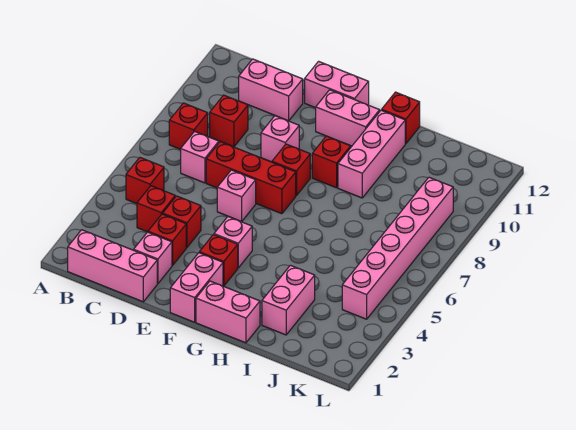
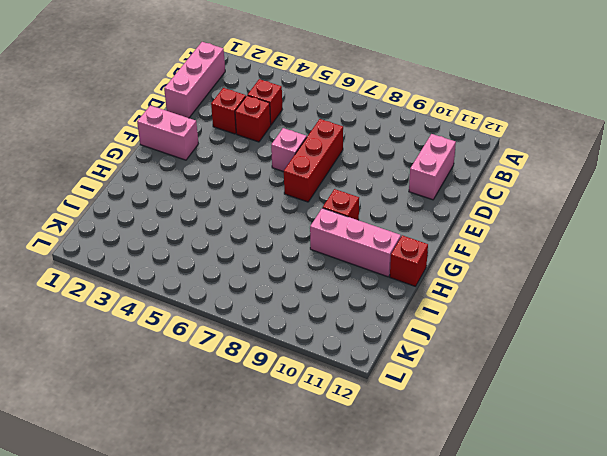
none -> red 1x1 brick [126,158,164,204]
none -> red 1x1 brick [169,103,208,149]
none -> pink 1x1 brick [181,131,219,183]

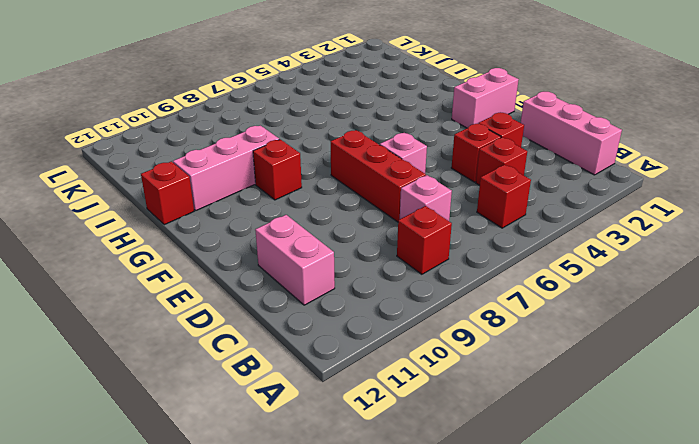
none -> red 1x1 brick [210,95,248,147]
none -> pink 1x1 brick [134,232,172,284]
none -> pink 1x1 brick [261,116,299,162]

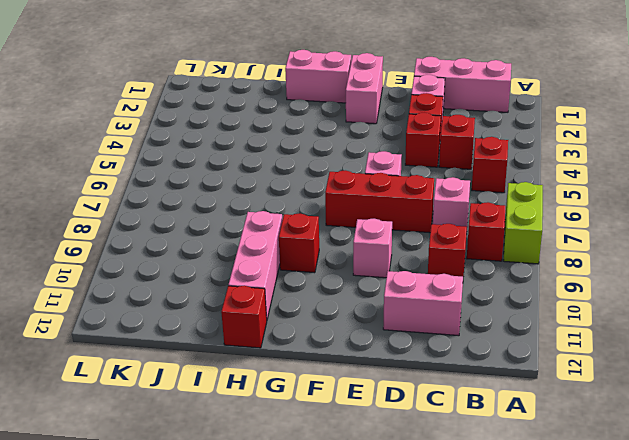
lime 1x2 brick [503,182,543,264] -> none
none -> pink 1x2 brick [305,61,369,108]
none -> red 1x1 brick [199,235,238,286]
none -> pink 1x1 brick [214,217,252,268]

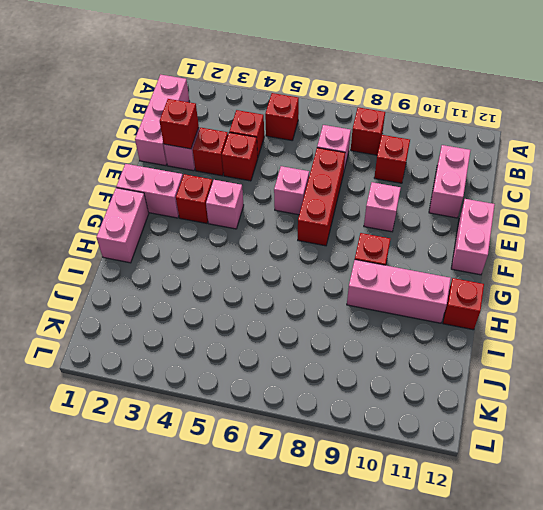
red 1x1 brick [160,99,199,149] -> red 1x1 brick moved to [272,144,310,196]
none -> pink 1x2 brick [316,90,380,146]
none -> pink 1x2 brick [262,265,315,335]
none -> pink 1x6 brick [342,177,453,319]

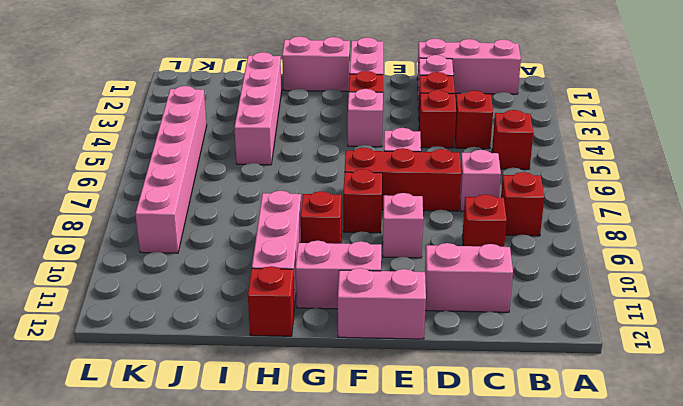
pink 1x4 brick [234,52,282,165] -> pink 1x2 brick [262,265,315,335]

